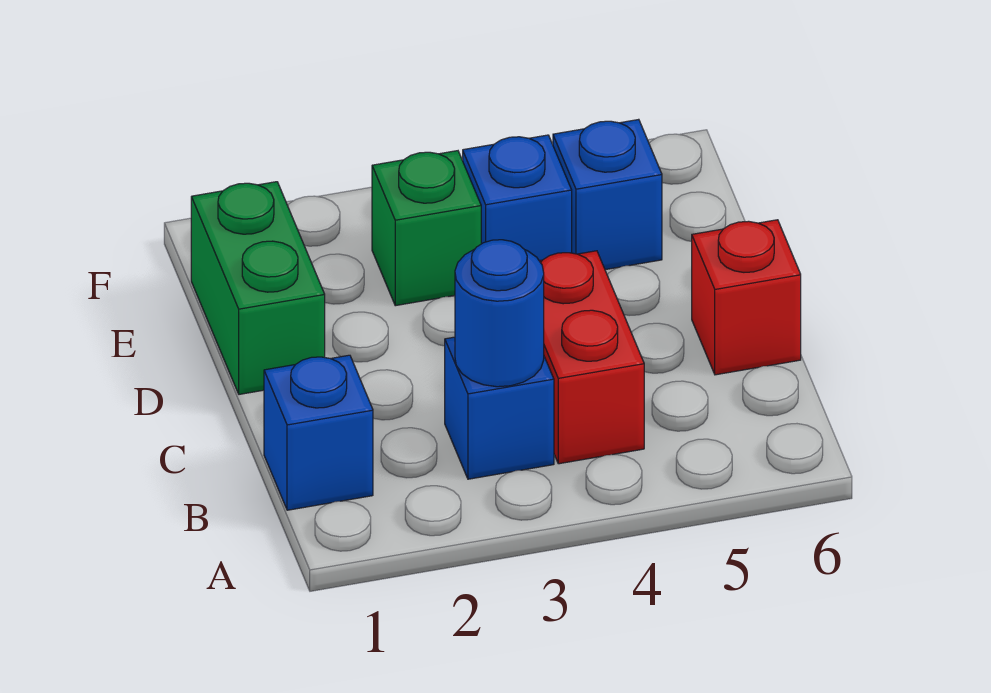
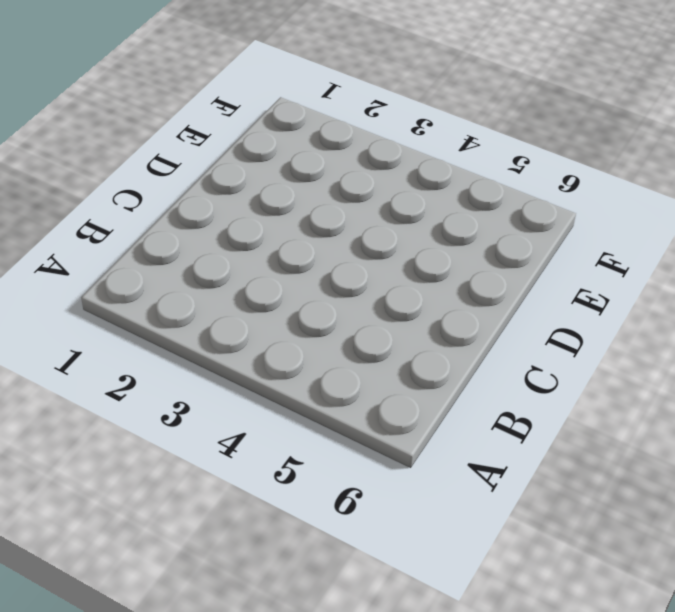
none -> blue 1x1 brick [264,355,373,510]
none -> blue 1x1 brick [445,337,554,479]

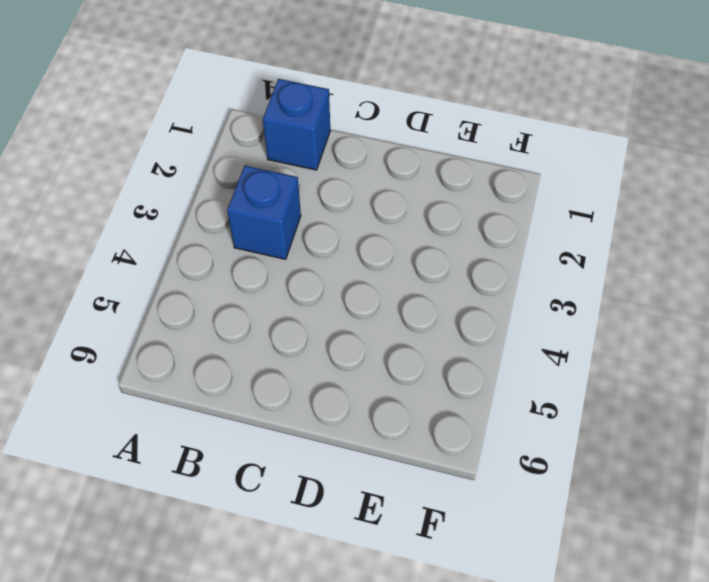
none -> red 1x2 brick [540,251,644,464]
none -> red 1x1 brick [692,220,801,375]

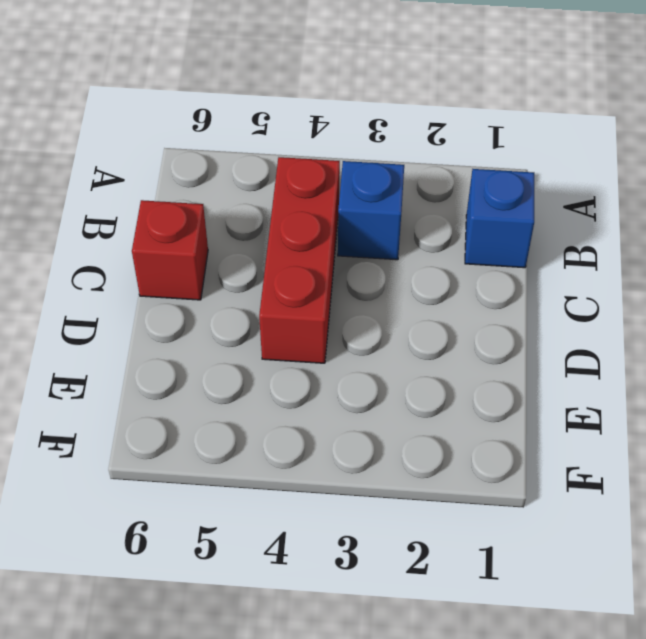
red 1x3 brick [259,157,340,363] -> red 1x2 brick [540,251,644,464]
none -> green 1x2 brick [191,182,325,394]
none -> green 1x1 brick [372,151,481,306]

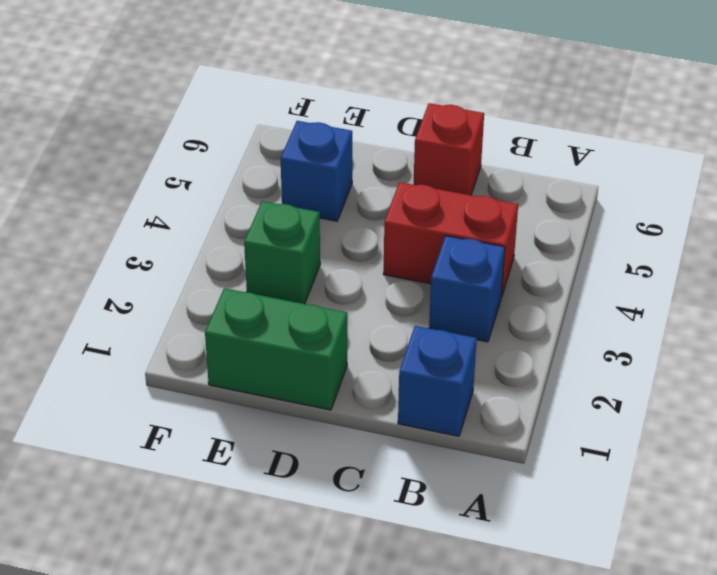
none -> blue 1x1 brick [463,135,572,261]
none -> blue 1x1 round brick [455,240,544,387]

